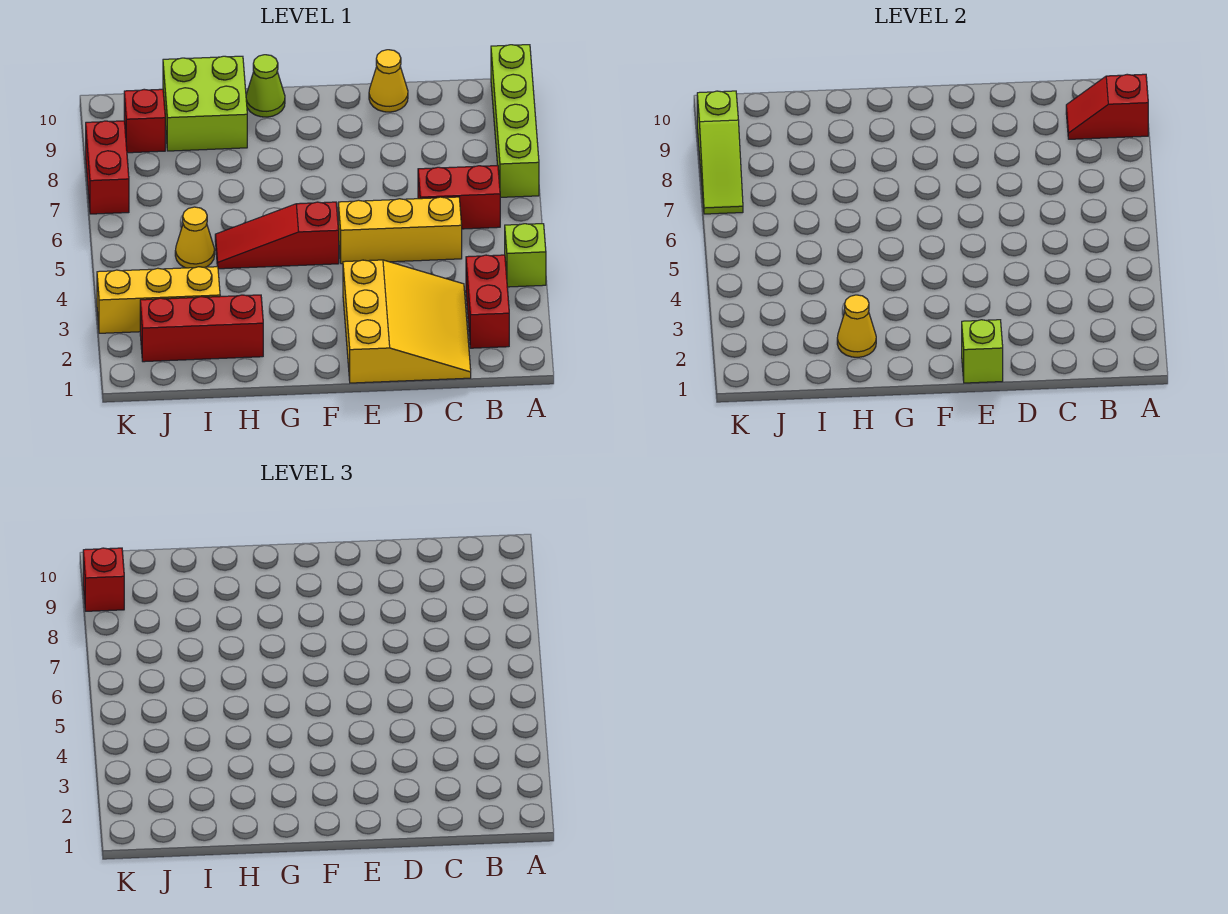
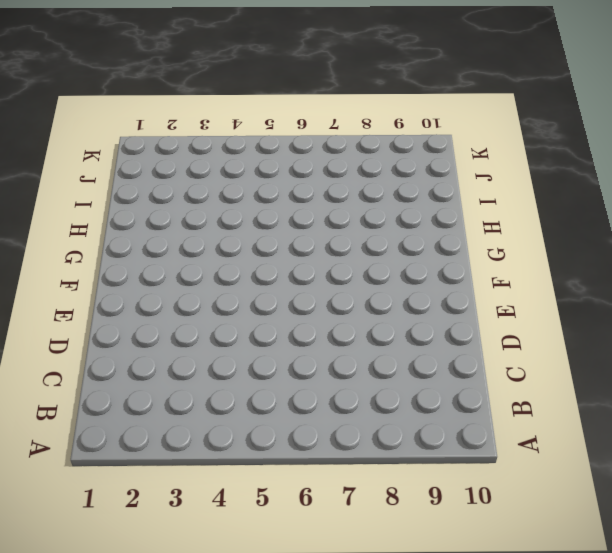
none -> lime 1x1 brick [505,224,546,287]
none -> lime 1x4 brick [491,45,539,197]
none -> red 1x2 brick [466,255,509,348]

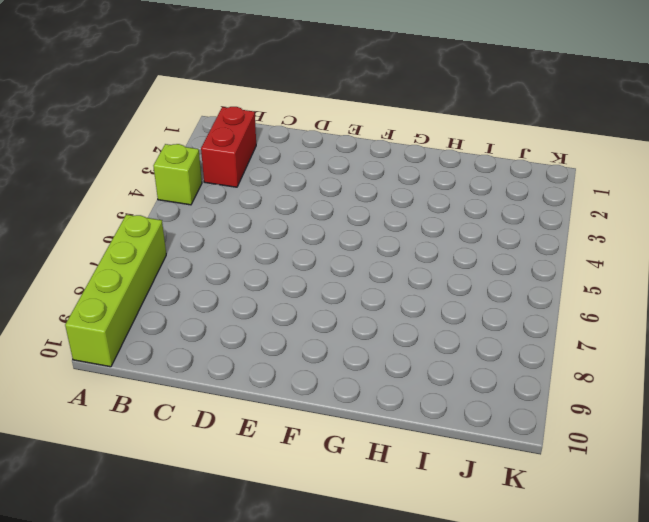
none -> red 1x2 brick [418,166,500,229]
none -> yellow 3x3 slope [343,260,471,383]
none -> yellow 1x3 brick [338,197,462,264]

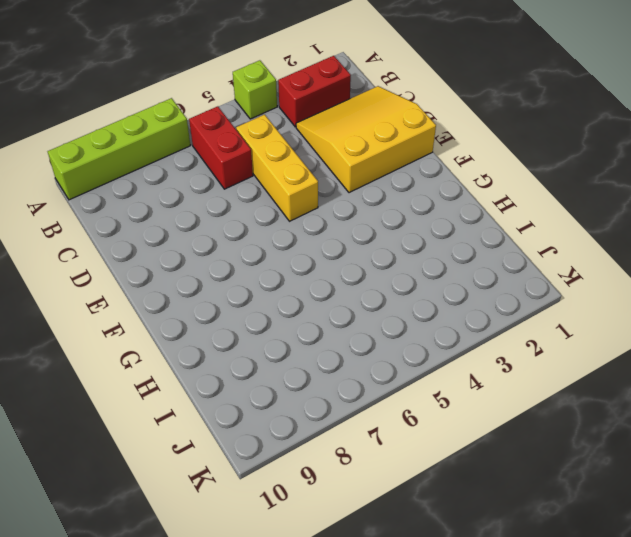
none -> yellow 1x1 cone [369,50,408,112]
none -> red 1x3 slope [215,202,339,269]
none -> lime 1x1 cone [246,55,285,117]

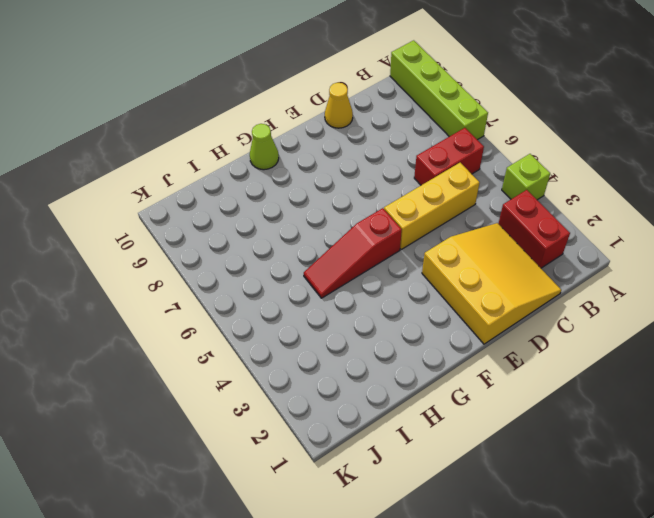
none -> red 1x3 brick [140,295,263,362]
none -> lime 2x2 brick [163,56,247,151]
none -> yellow 1x3 brick [97,266,220,333]

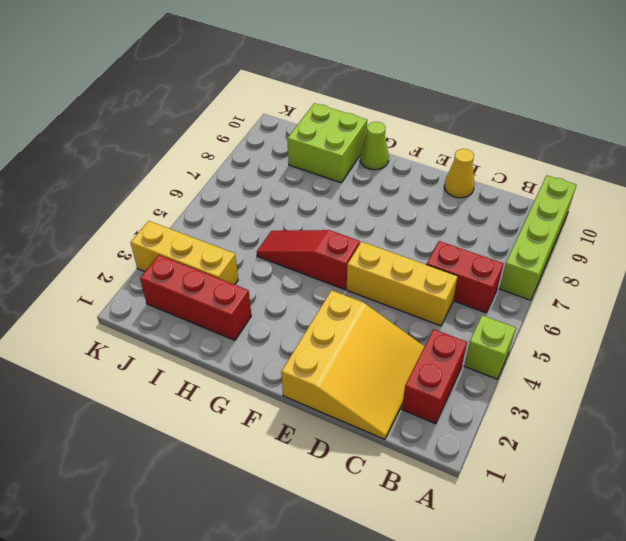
none -> yellow 1x1 cone [175,207,215,268]
none -> red 1x1 brick [124,89,165,153]
none -> red 1x2 brick [86,121,129,214]

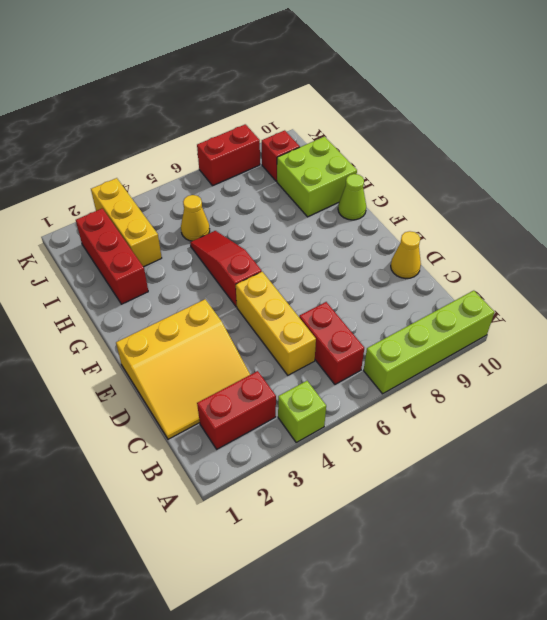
none -> red 1x2 slope [1066,74,1148,139]
none -> lime 1x1 brick [962,320,1003,383]
none -> yellow 1x1 cone [837,295,876,357]

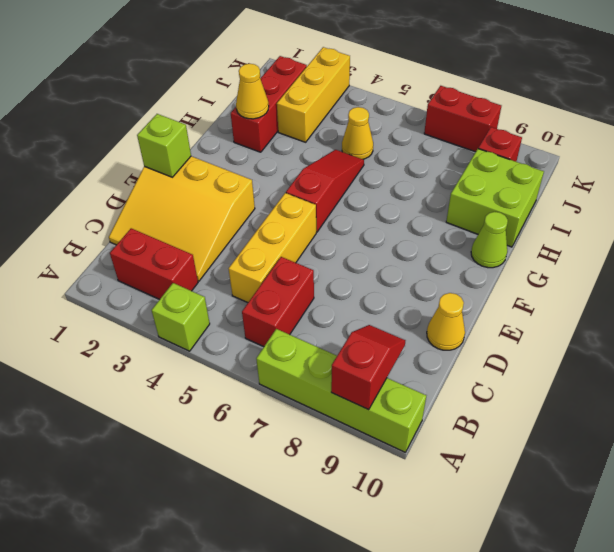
none -> lime 1x3 slope [697,91,743,214]
none -> red 1x1 brick [83,548,124,611]

